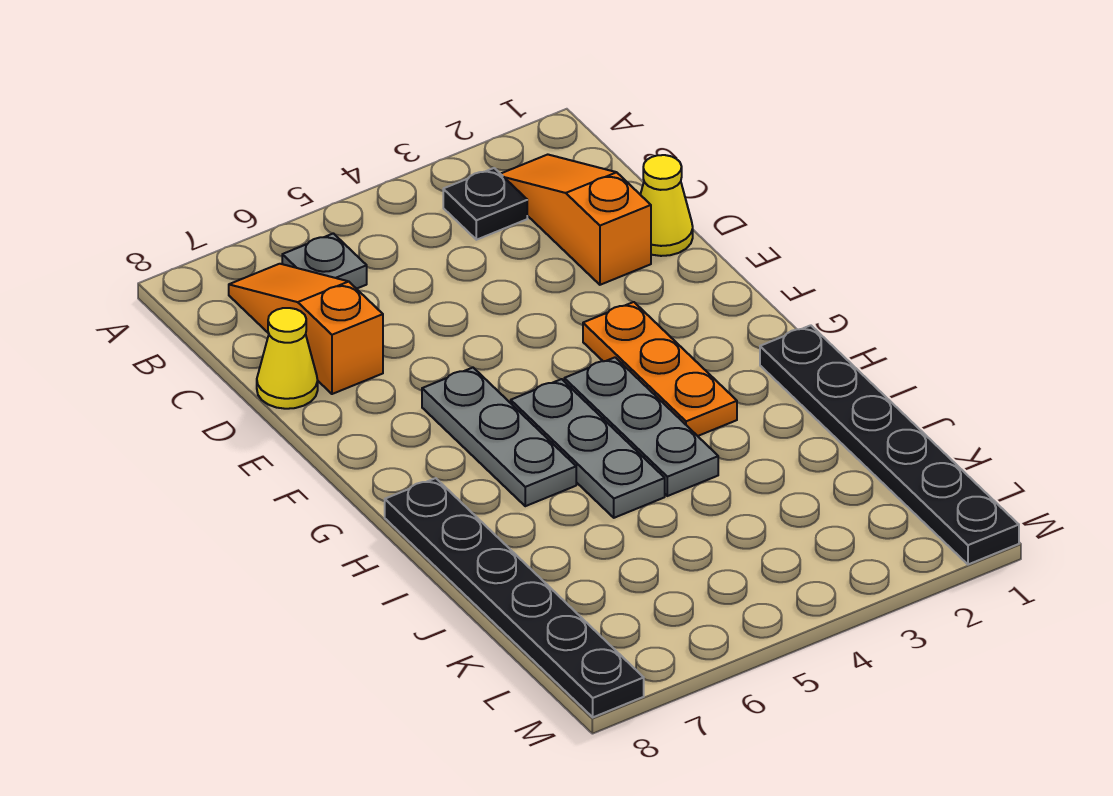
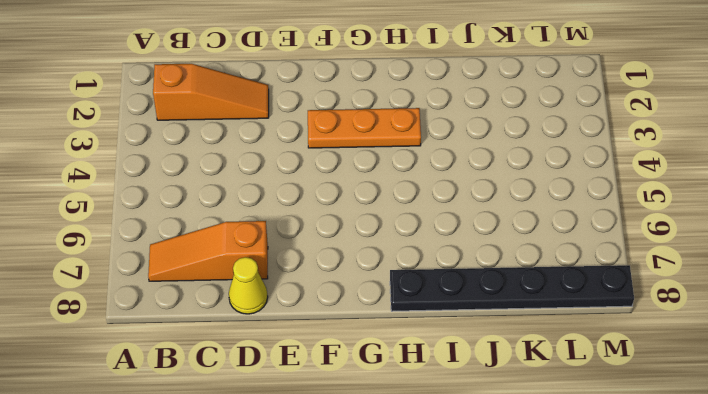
orange 1x3 slope [153,64,269,120] -> orange 1x3 slope turned to [501,155,651,285]
none -> black 1x1 plate [443,168,527,240]
none -> grey 1x1 plate [282,233,367,289]
none -> yellow 1x1 cone [640,155,693,256]

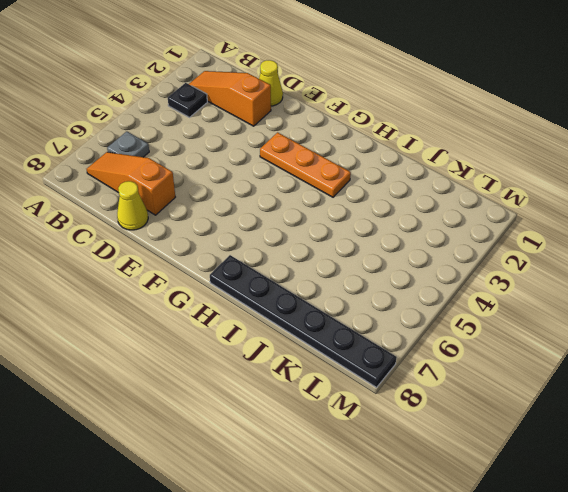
none -> grey 1x3 plate [422,368,576,506]
none -> grey 1x3 plate [564,357,718,496]
none -> grey 1x3 plate [511,379,665,518]

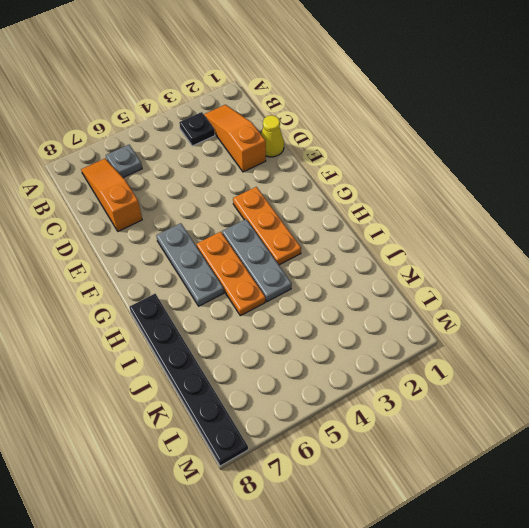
orange 1x3 plate [196,232,265,316] -> grey 1x3 plate [511,379,665,518]
none -> yellow 1x1 cone [257,308,318,409]
none -> black 1x6 plate [760,325,1019,564]

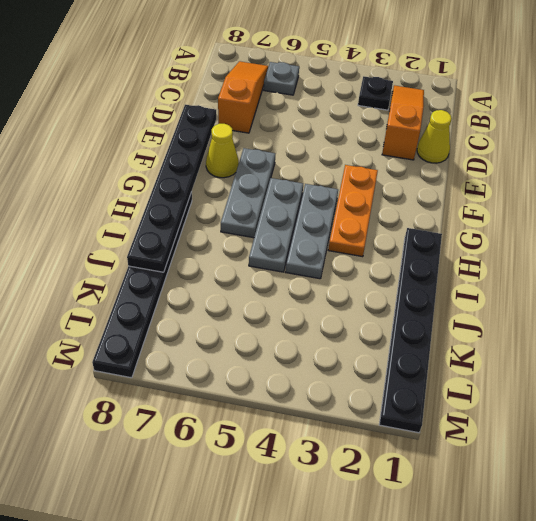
black 1x6 plate [127,105,216,272] -> none
yellow 1x1 cone [206,124,239,178] -> yellow 1x1 cone moved to [257,308,318,409]

